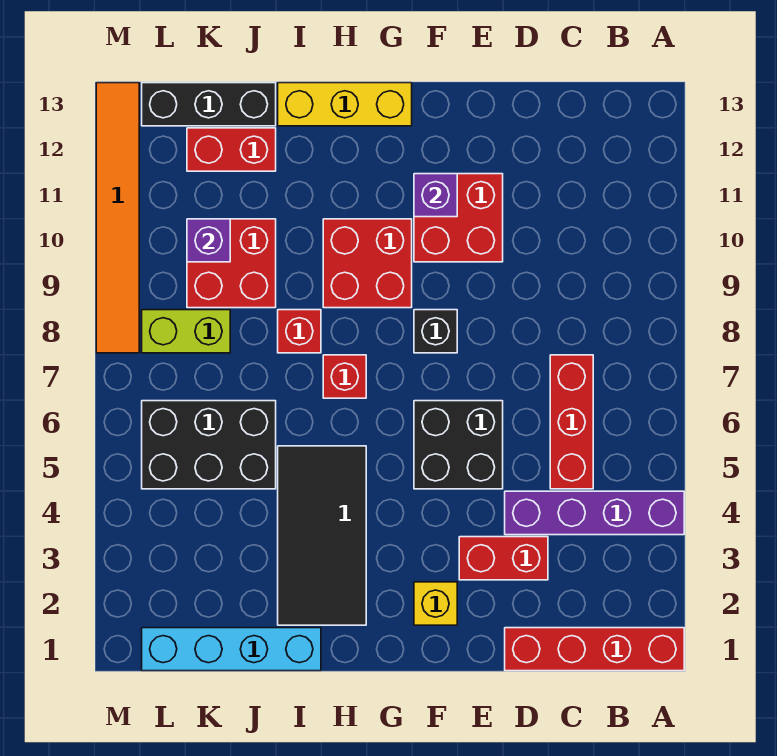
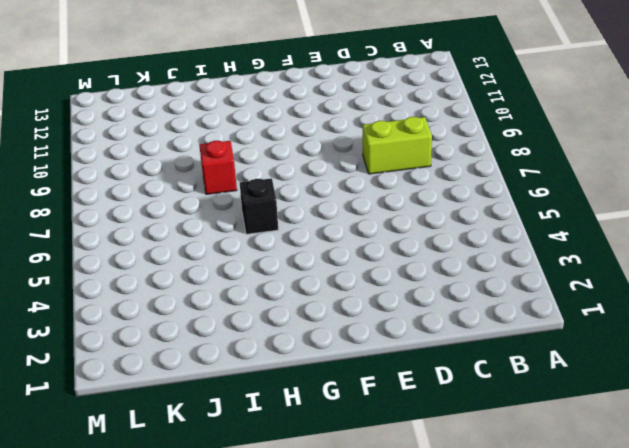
lime 1x2 brick [362,117,432,174] -> lime 1x2 brick moved to [142,310,230,353]
black 1x1 brick [240,178,278,234] -> black 1x1 brick moved to [414,310,457,353]
none -> red 1x4 brick [505,628,684,671]
none -> purple 1x4 brick [505,491,684,535]
none -> red 1x3 brick [550,355,593,489]

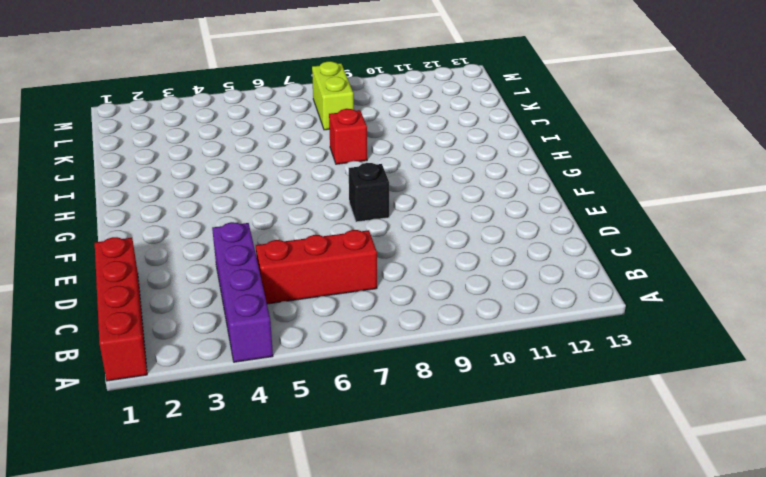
none -> red 1x2 brick [459,537,548,580]
none -> black 2x2 brick [414,401,503,489]
none -> red 2x2 brick [414,174,503,262]

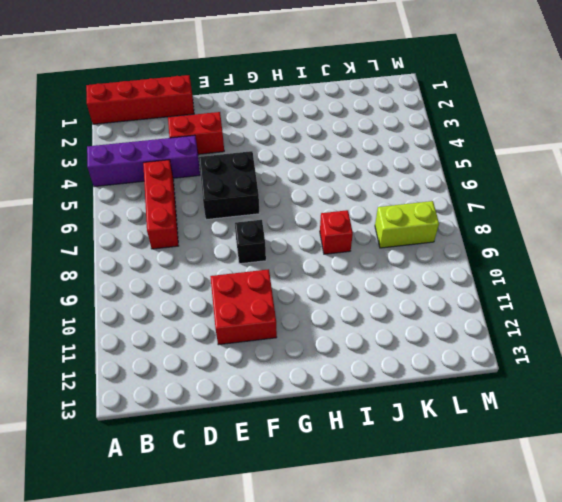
none -> yellow 1x1 brick [414,582,457,625]
none -> red 2x2 brick [323,219,412,308]
none -> yellow 1x3 brick [278,83,412,126]

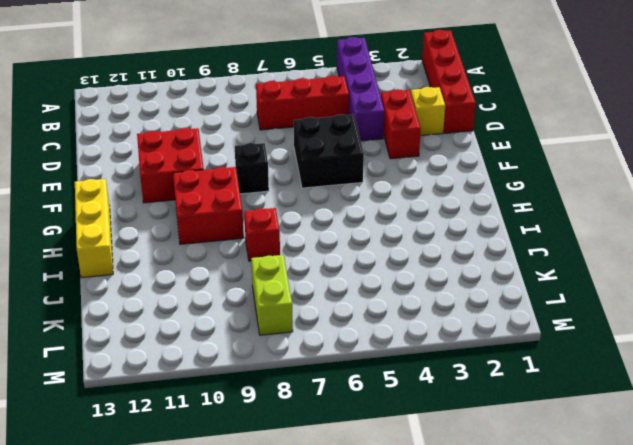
yellow 1x1 brick [411,87,445,136] -> yellow 1x1 brick moved to [414,582,457,625]
none -> black 2x4 tile [278,446,366,625]
none -> red 1x1 brick [323,355,366,398]
none -> cyan 1x4 brick [142,628,321,671]

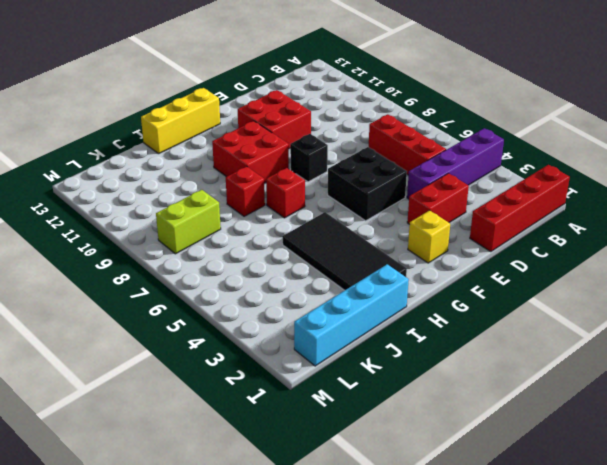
none -> black 2x3 brick [142,401,276,489]
none -> red 2x2 brick [187,219,276,308]
none -> red 1x2 brick [187,128,276,171]

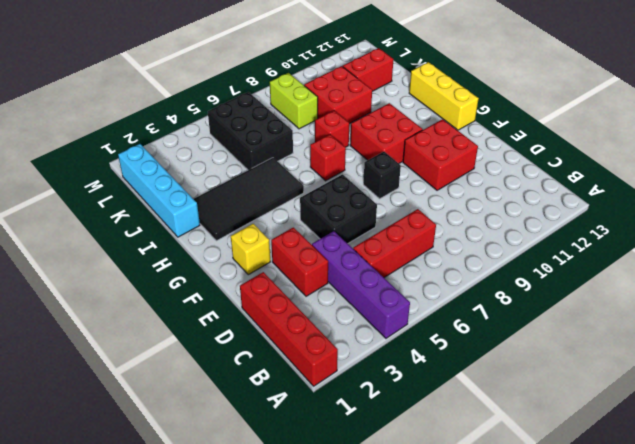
red 1x2 brick [343,48,393,91] -> red 1x2 brick turned to [187,128,276,171]
none -> black 1x3 brick [142,83,276,126]
none -> orange 1x6 tile [96,83,139,353]
none -> purple 1x1 brick [414,174,457,217]

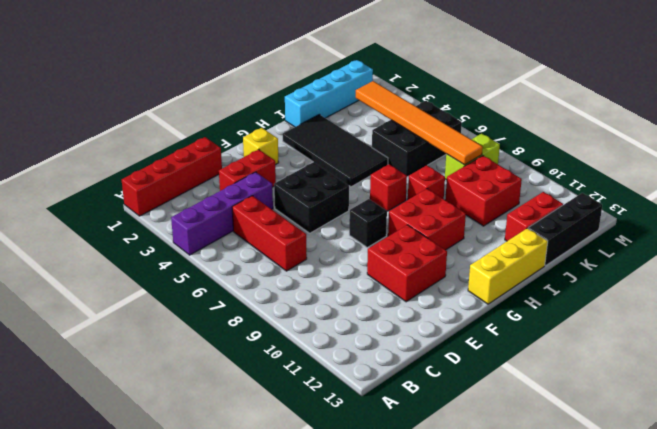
orange 1x6 tile [356,81,483,165] -> orange 1x6 tile moved to [96,83,139,353]
none -> purple 1x1 brick [414,174,457,217]
none -> purple 1x1 brick [187,219,230,262]

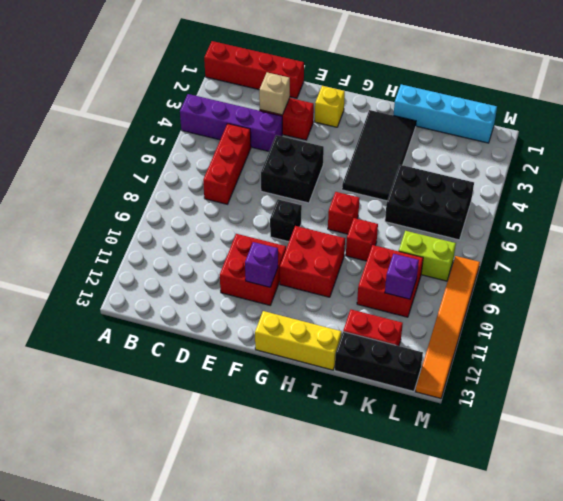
tan 1x1 brick [259,72,290,115] -> none

